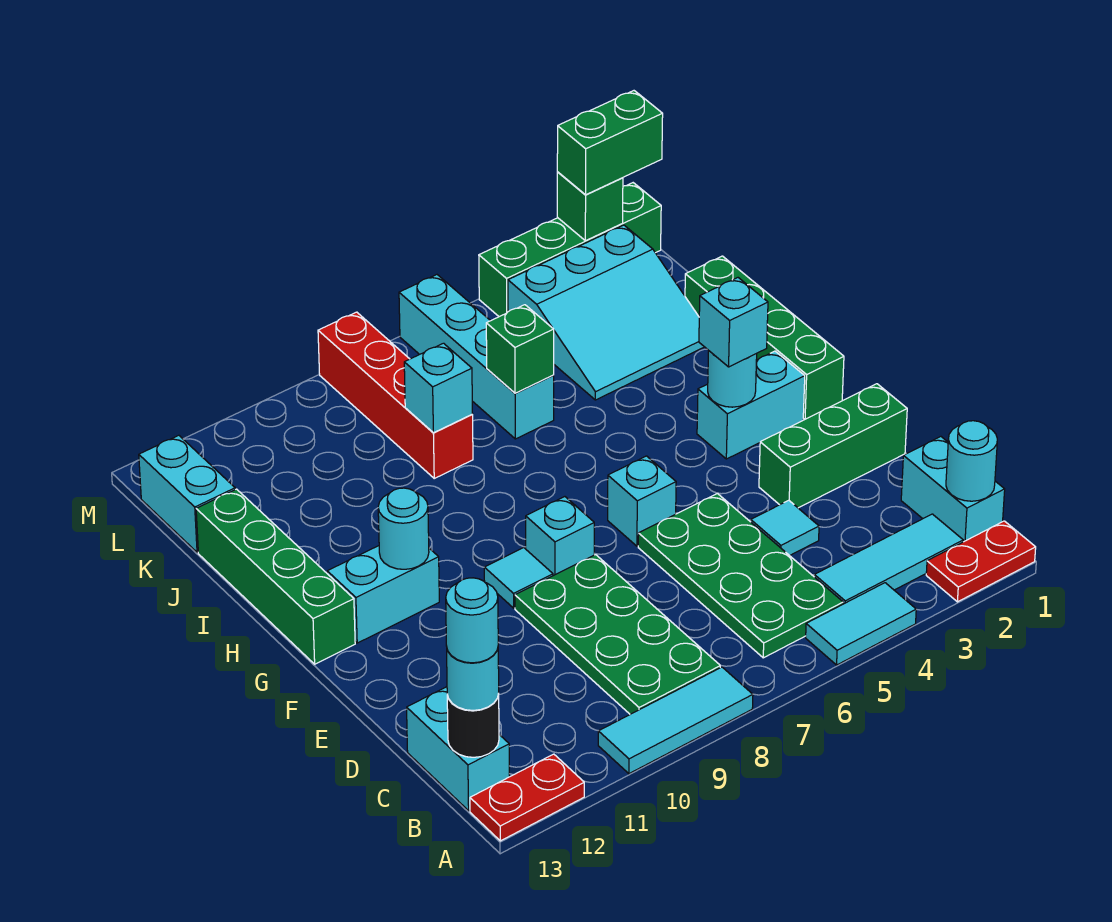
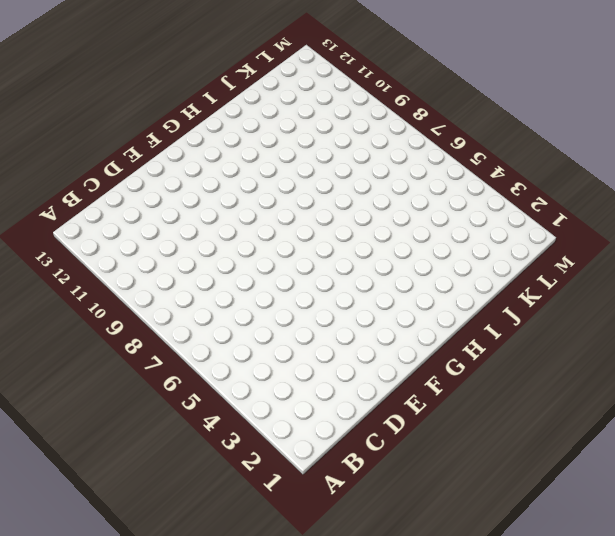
none -> red 1x2 plate [926,521,1036,602]
none -> cyan 1x2 tile [806,583,916,665]
none -> cyan 1x3 tile [598,667,753,774]
none -> red 1x2 plate [470,754,584,841]

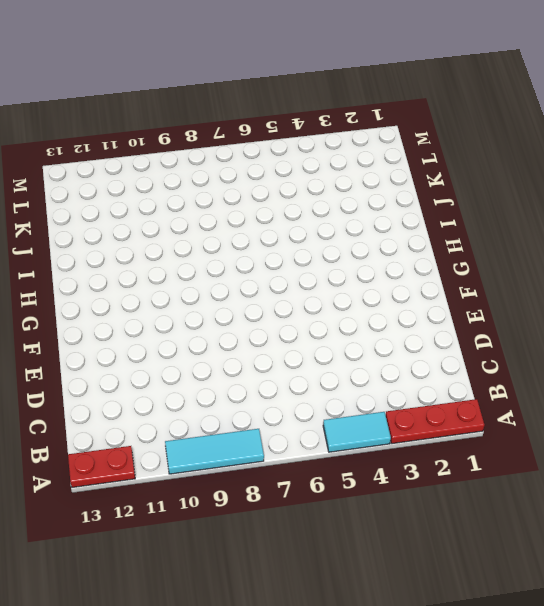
red 1x3 plate [386,399,484,444] -> red 1x2 plate [926,521,1036,602]
none -> cyan 1x2 brick [901,437,1005,542]
none -> cyan 1x3 tile [814,514,963,604]
none -> green 2x4 plate [638,494,843,658]
none -> green 2x4 plate [515,555,720,714]

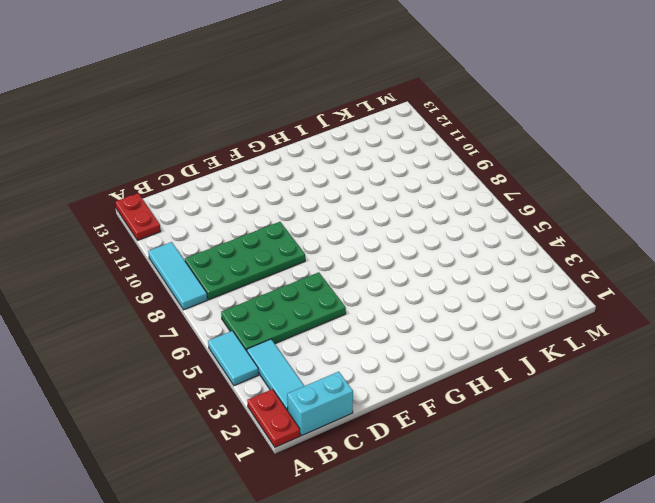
none -> cyan 1x2 brick [407,687,510,811]
none -> cyan 1x1 tile [751,500,819,556]
none -> green 1x3 brick [759,384,907,508]
none -> cyan 1x1 brick [608,456,676,546]

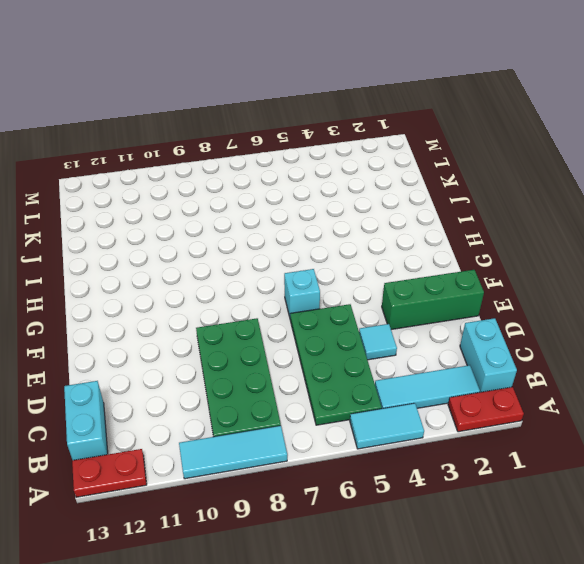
none -> cyan 1x1 brick [526,497,594,576]
none -> cyan 1x1 tile [484,548,553,608]
none -> green 1x4 brick [685,256,844,420]
none -> cyan 1x2 brick [697,351,805,459]

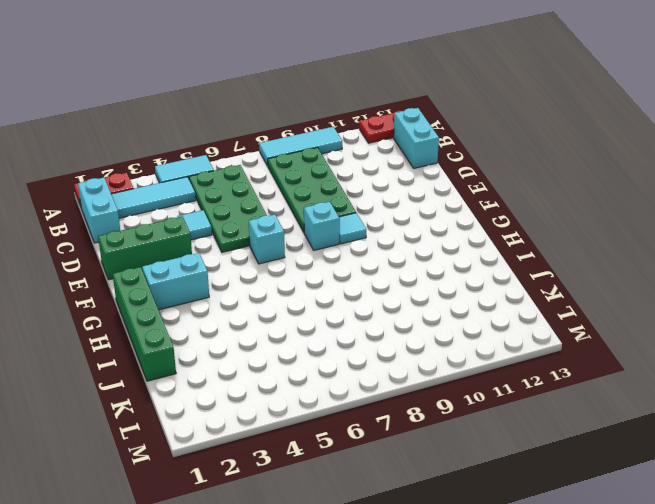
none -> cyan 1x2 brick [327,546,439,643]
none -> green 1x4 brick [196,489,355,664]
none -> cyan 3x3 slope [508,225,704,400]
none -> cyan 1x4 brick [399,275,554,439]

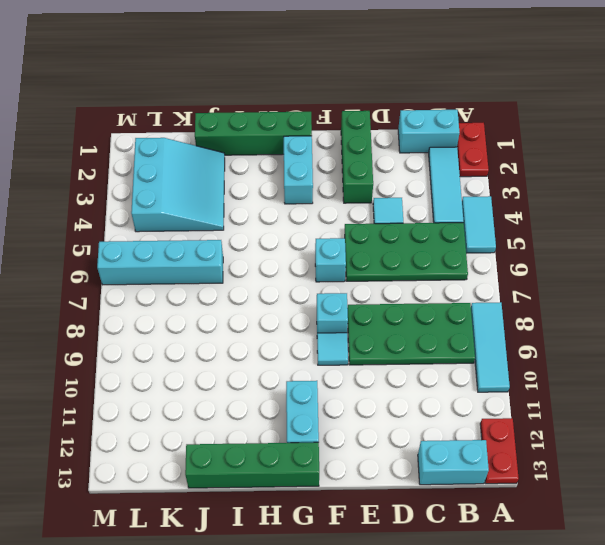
none -> red 1x4 brick [318,312,473,478]
none -> cyan 1x2 brick [139,435,235,552]
none -> green 1x4 brick [479,183,661,317]
none -> cyan 1x1 round brick [946,421,997,501]

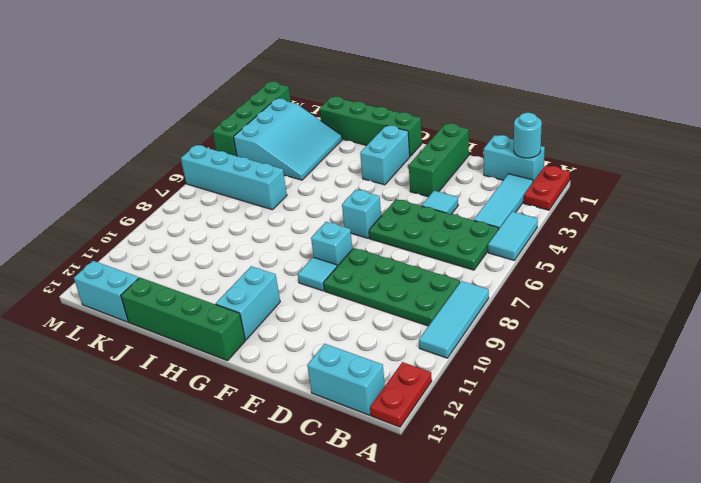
none -> red 1x4 brick [318,312,473,478]
none -> black 1x1 round brick [447,694,499,757]
none -> cyan 1x1 round brick [708,351,757,407]
none -> cyan 1x1 round brick [378,488,429,569]

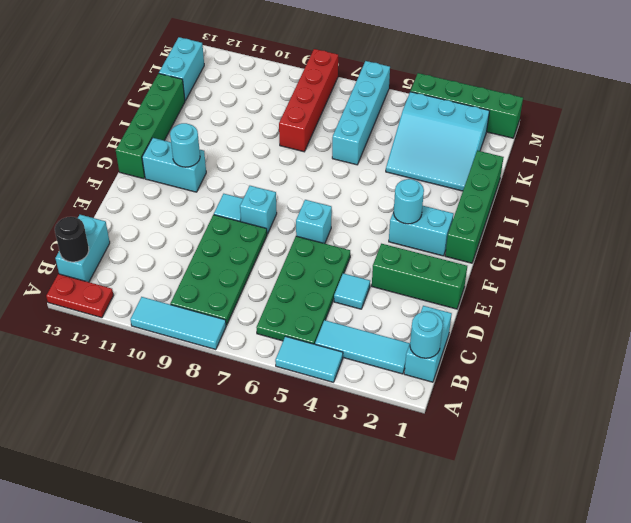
none -> red 1x2 plate [926,521,1036,602]
none -> green 1x1 brick [486,305,554,393]
none -> cyan 1x1 brick [404,343,473,433]
none -> green 1x1 brick [557,172,623,241]

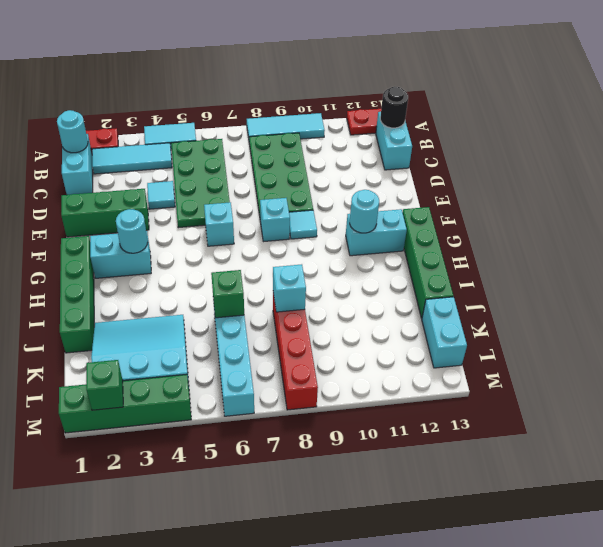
none -> cyan 1x1 round brick [447,649,499,710]
none -> cyan 1x1 brick [699,278,768,367]
none -> green 1x2 brick [557,91,663,195]
none -> cyan 1x1 round brick [446,578,498,663]

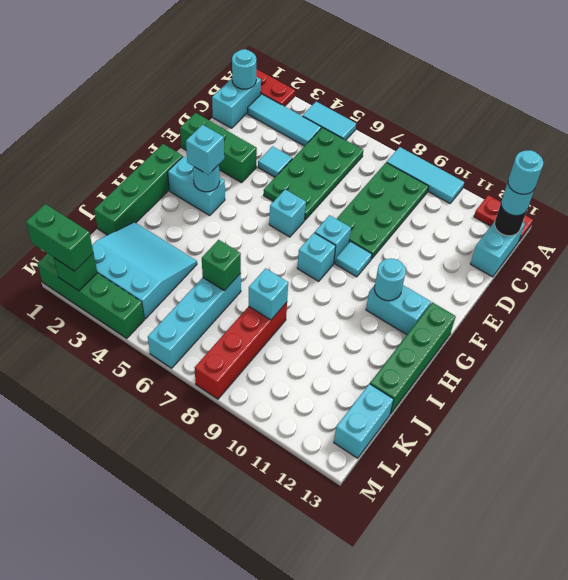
cyan 1x1 brick [297,233,336,281] -> none

